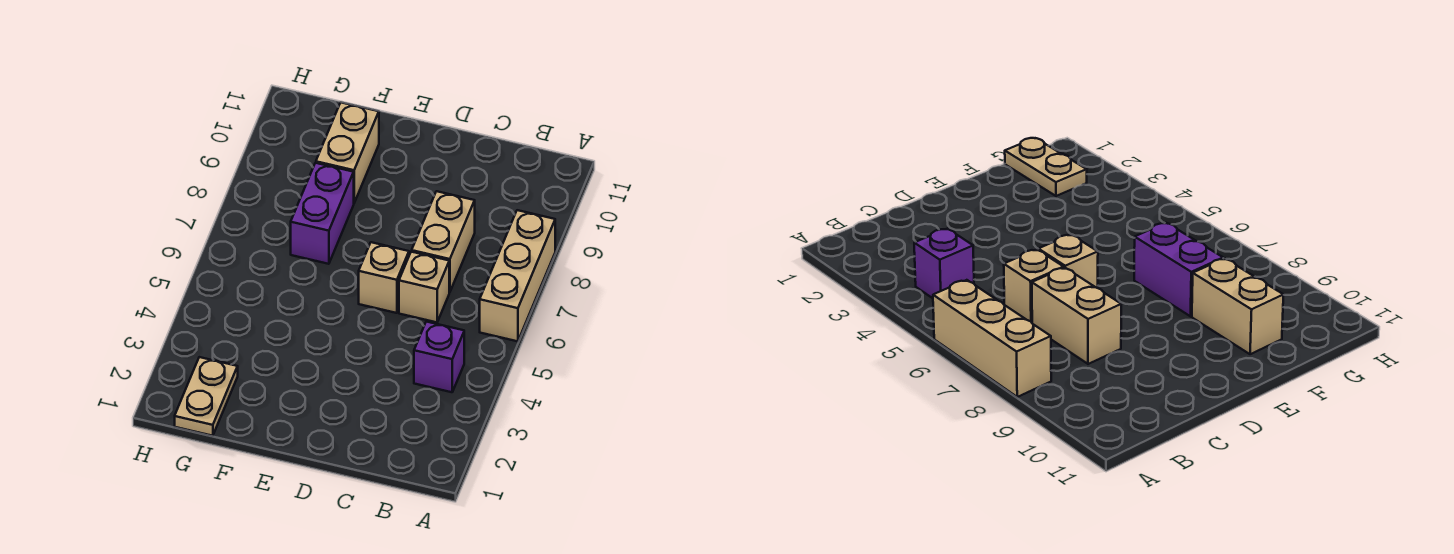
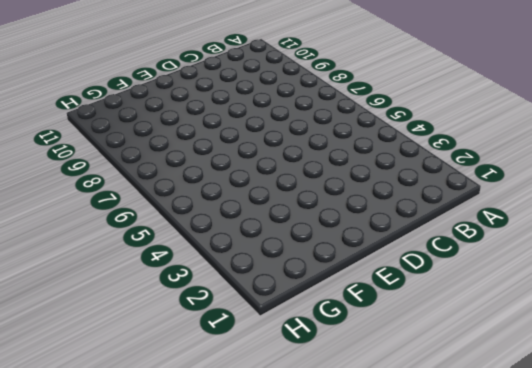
none -> tan 1x3 brick [480,210,555,341]
none -> purple 1x1 brick [414,322,464,392]

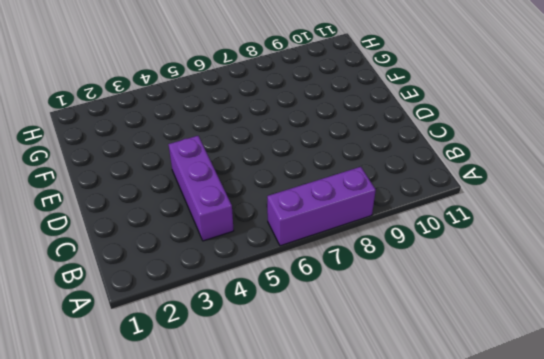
purple 1x3 brick [267,167,376,246] -> tan 1x3 brick [480,210,555,341]
purple 1x3 brick [168,136,234,241] -> purple 1x1 brick [414,322,464,392]
none -> tan 1x1 brick [399,252,449,322]
none -> tan 1x2 brick [412,191,475,292]

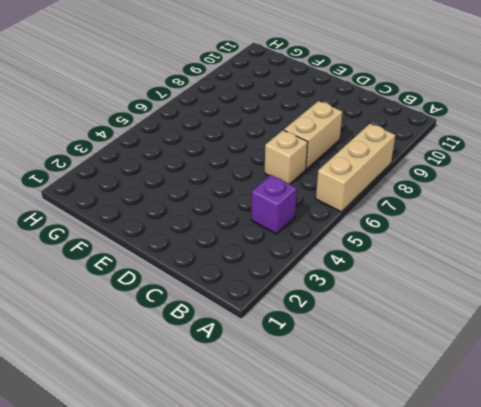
none -> tan 1x1 brick [359,242,409,313]
none -> purple 1x2 brick [291,163,354,264]

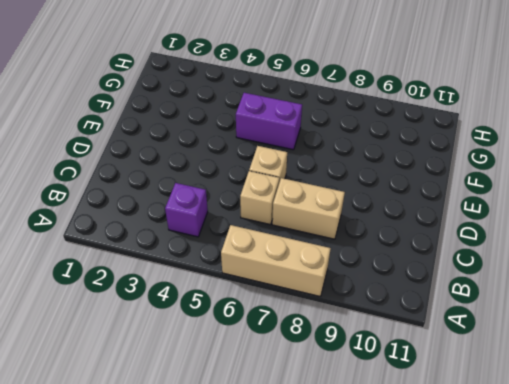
purple 1x2 brick [236,93,302,150] -> purple 1x2 brick moved to [291,163,354,264]
none -> tan 1x2 brick [316,103,379,203]
none -> tan 1x2 plate [175,357,238,436]

